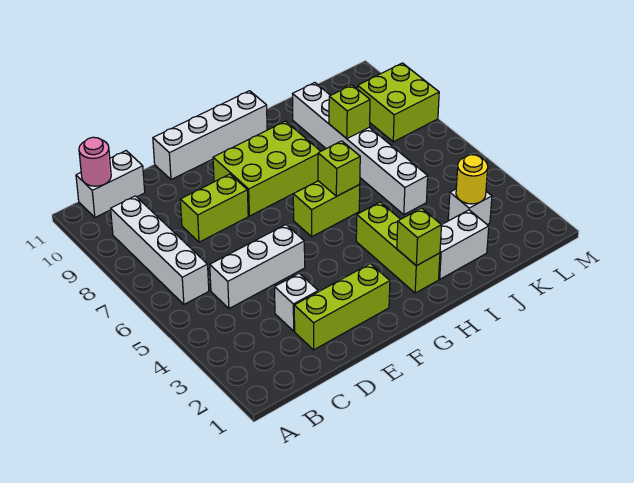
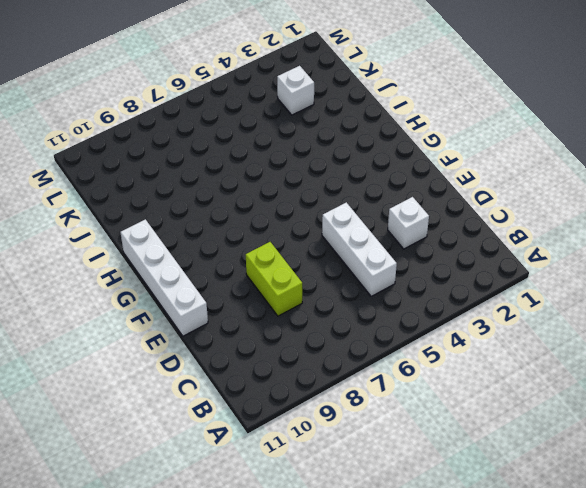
none -> white 1x4 brick [111,196,209,304]
none -> white 1x2 brick [76,151,145,217]
none -> lime 1x3 brick [294,263,390,350]

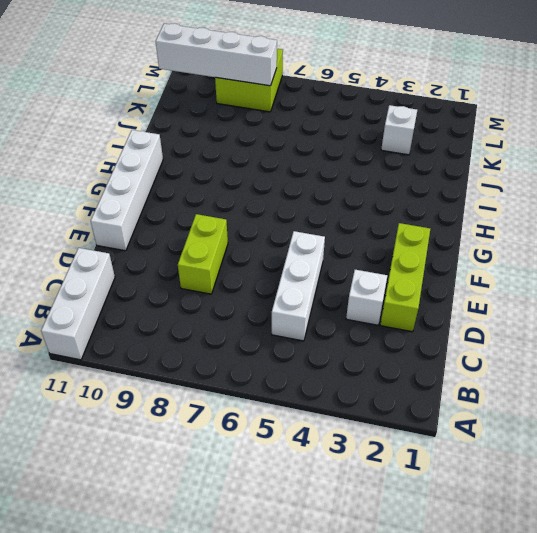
white 1x3 brick [41,248,115,360] -> white 1x2 brick [76,151,145,217]
white 1x4 brick [156,23,277,86] -> white 1x4 brick moved to [111,196,209,304]
none -> lime 2x3 brick [213,121,321,216]
none -> lime 1x2 brick [293,181,360,237]
none -> lime 1x3 brick [356,202,440,293]

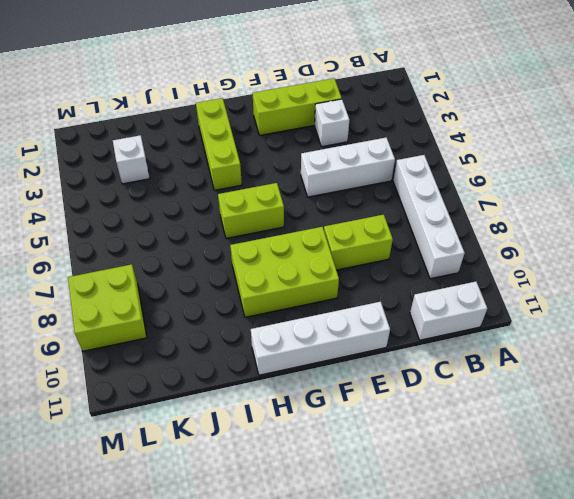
none -> white 1x2 brick [439,210,489,279]
none -> white 1x6 brick [293,83,428,215]
none -> pink 1x1 round brick [79,137,111,186]

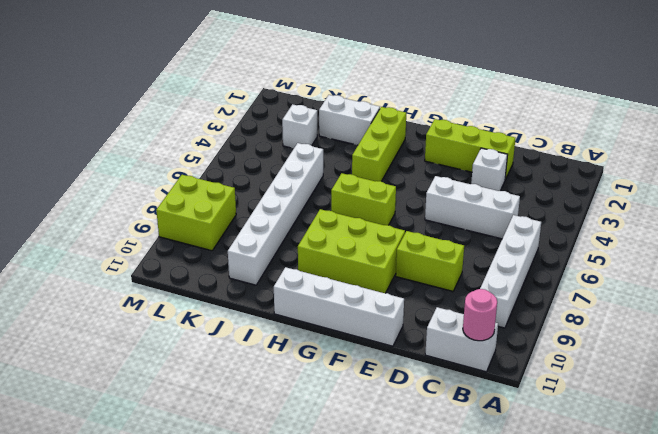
none -> lime 1x1 brick [397,208,441,266]
none -> lime 1x1 brick [318,141,360,196]
none -> lime 1x1 brick [329,85,370,139]

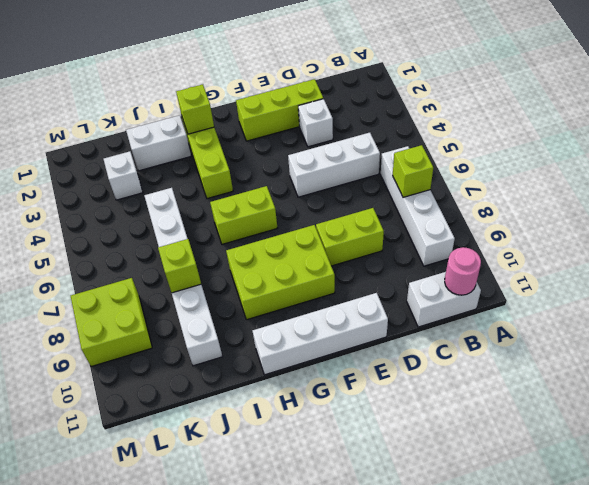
lime 1x1 brick [393,145,433,197] -> lime 1x1 brick moved to [318,141,360,196]
none -> yellow 1x1 round brick [456,155,488,204]

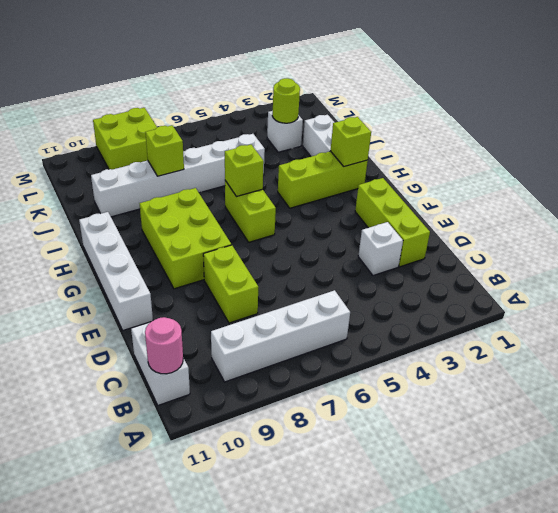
lime 1x1 round brick [272,78,300,123] -> yellow 1x1 round brick [456,155,488,204]
none -> white 1x3 brick [210,225,305,309]

